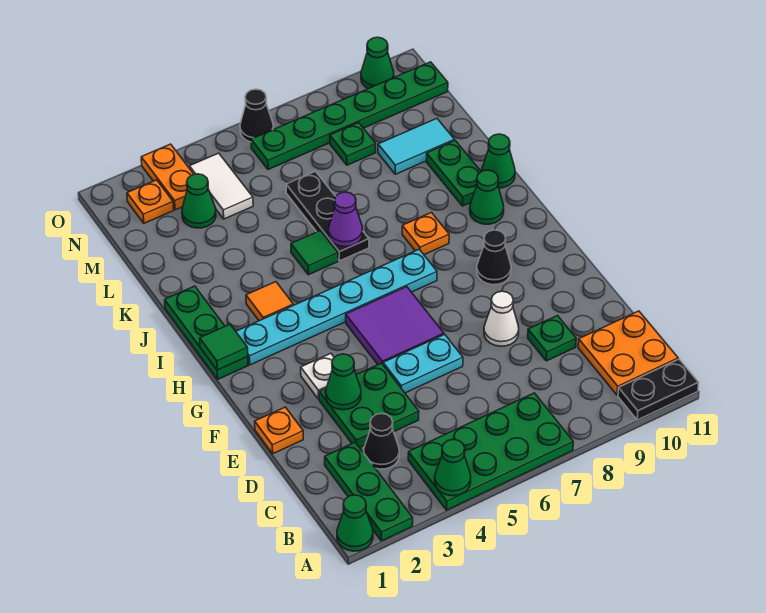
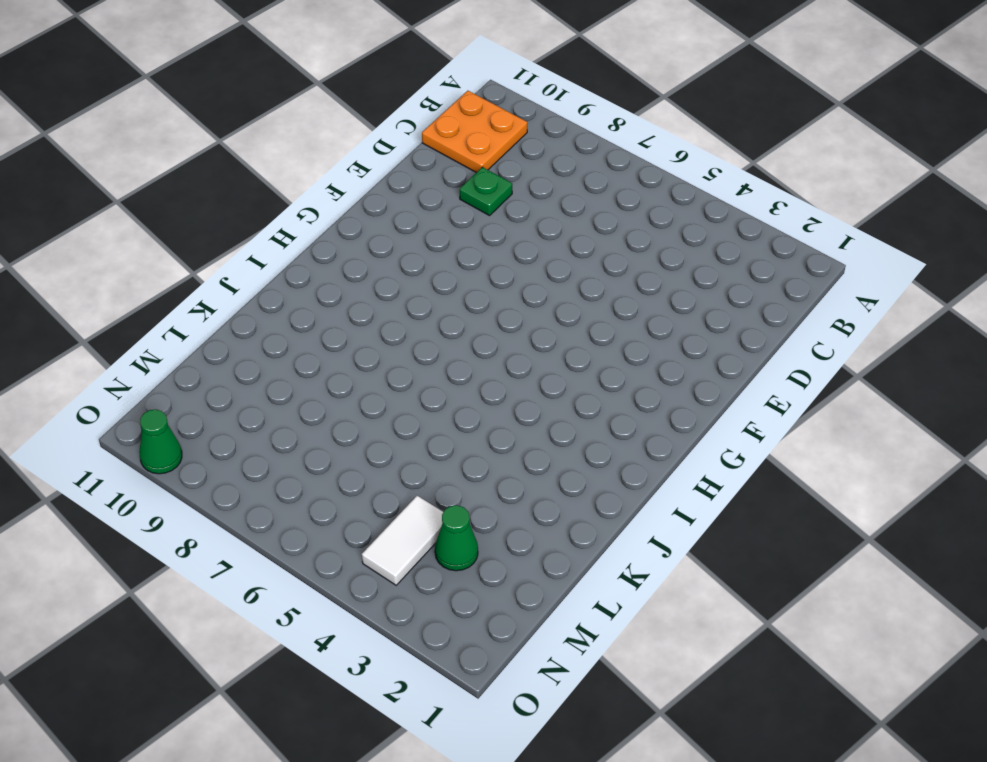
none -> green 1x1 cone [337,495,373,551]
none -> green 1x3 plate [325,442,413,541]
none -> green 2x4 plate [408,393,573,510]
none -> black 1x2 plate [618,359,699,420]

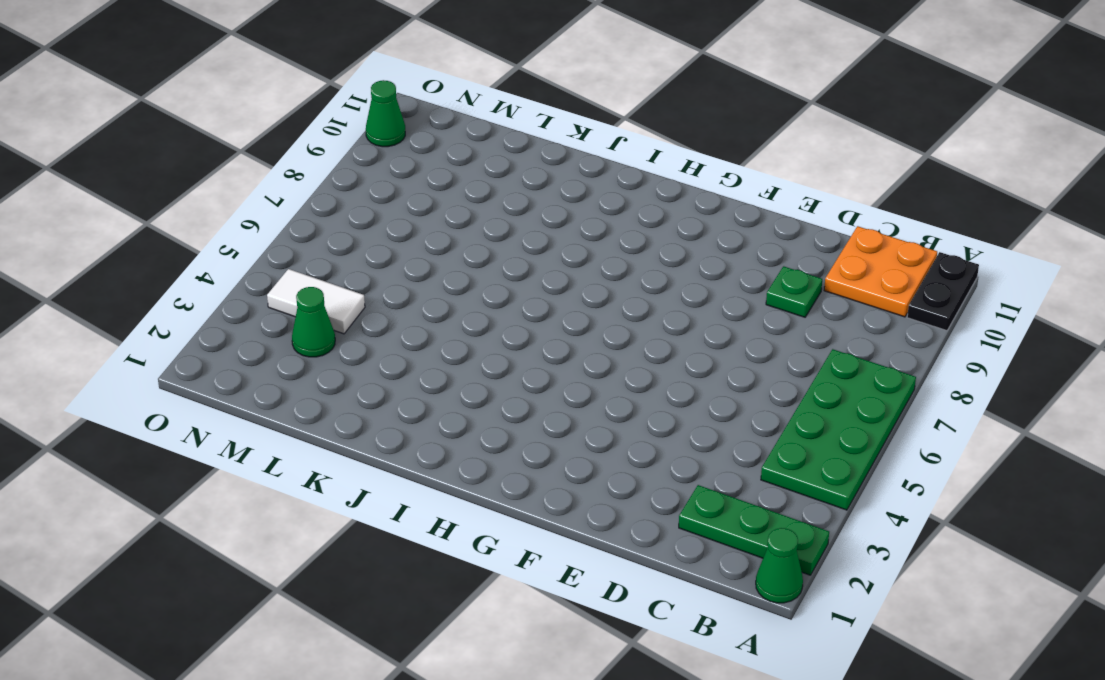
none -> black 1x1 cone [364,413,399,469]
none -> green 2x2 plate [319,363,419,447]
none -> orange 1x1 plate [255,407,303,454]
none -> cyan 1x2 plate [383,334,463,393]

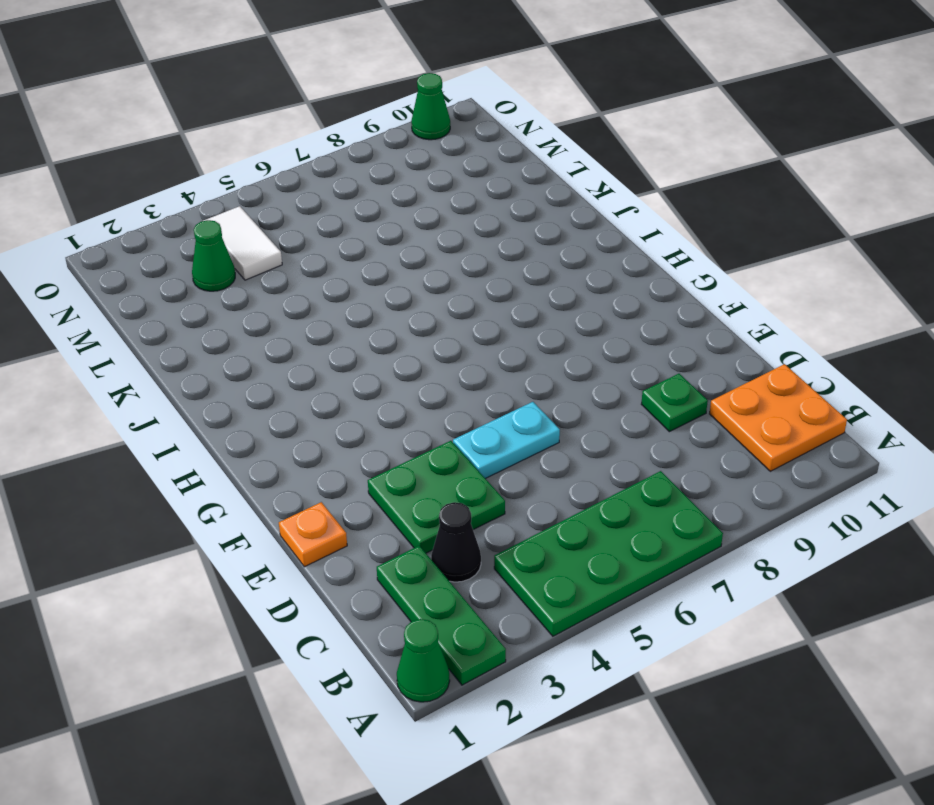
none -> black 1x2 plate [618,359,699,420]
none -> white 1x1 cone [484,291,519,346]
none -> white 1x1 plate [301,353,334,399]
none -> purple 2x2 tile [346,287,444,364]

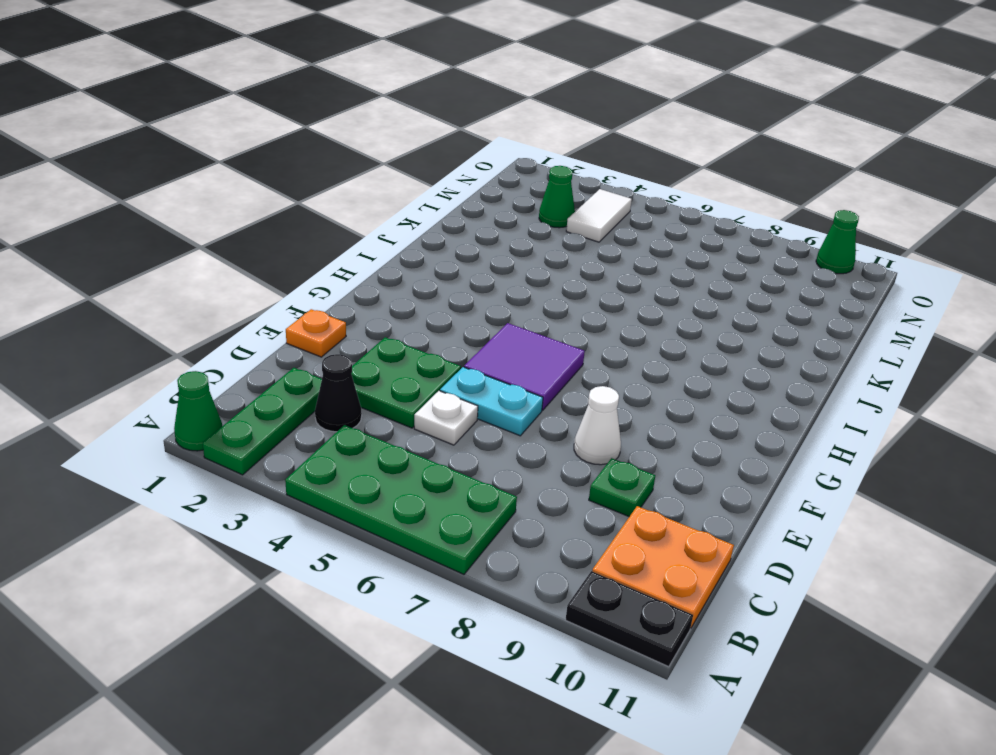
white 1x1 plate [414,391,478,445] -> white 1x1 plate moved to [301,353,334,399]
none -> black 1x1 cone [477,230,511,285]
none -> green 1x3 plate [165,286,248,379]
none -> cyan 1x6 plate [236,249,437,365]
none -> orange 1x1 tile [246,282,293,321]

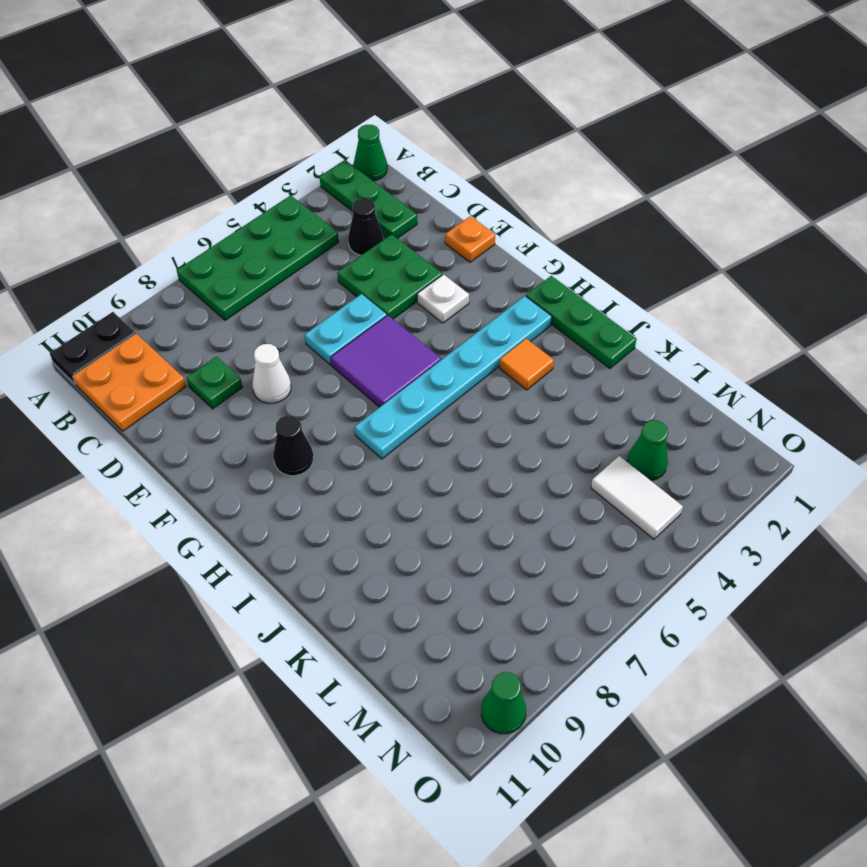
none -> orange 1x1 plate [402,213,449,255]
none -> green 1x1 cone [470,170,504,224]
none -> green 1x1 tile [291,231,338,275]
none -> black 1x3 plate [286,171,369,261]

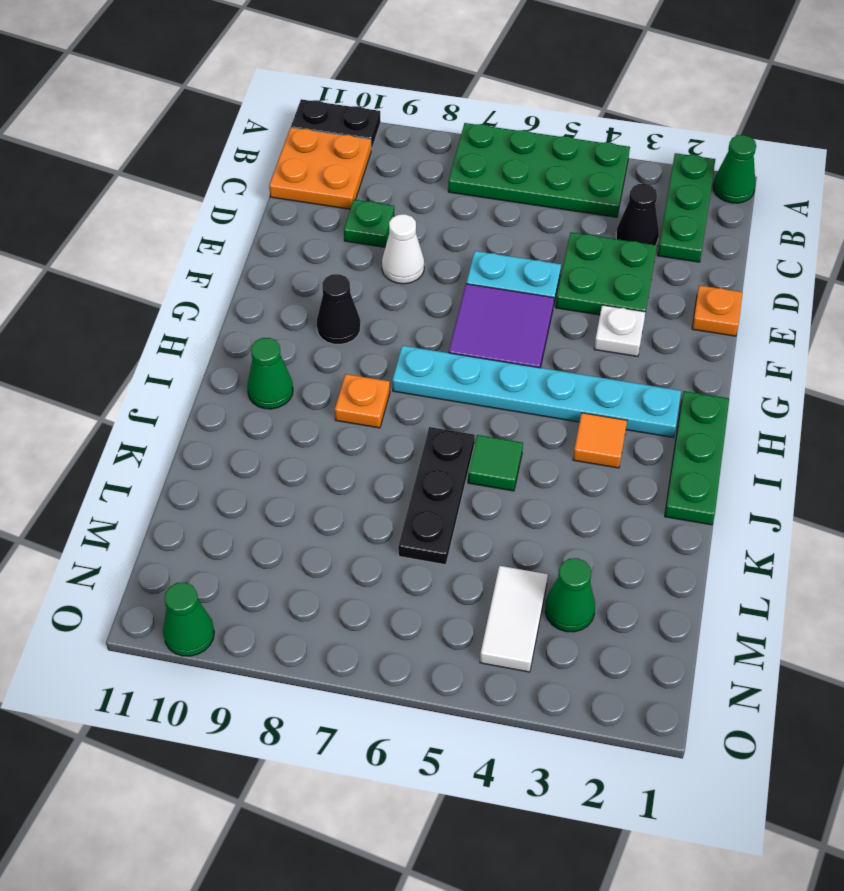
none -> green 1x2 plate [427,141,481,206]
none -> green 1x1 cone [482,134,515,188]
none -> cyan 1x2 tile [378,118,454,174]
none -> green 1x1 plate [330,123,376,165]

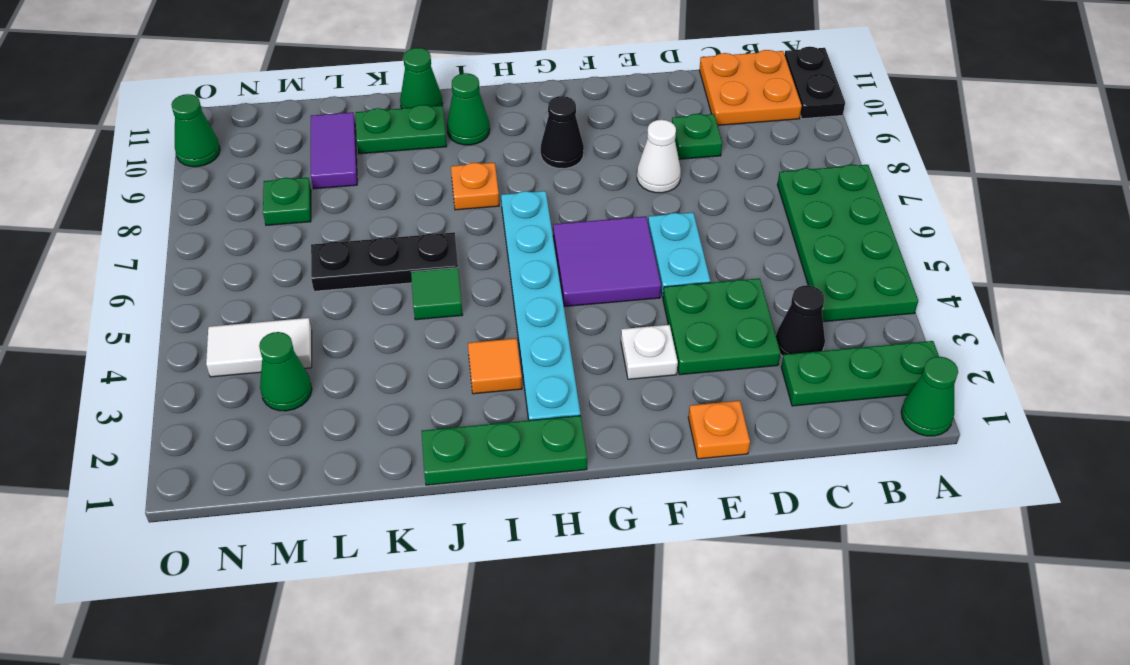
purple 1x2 tile [311,112,357,189] -> cyan 1x2 tile [378,118,454,174]
none -> orange 1x1 plate [127,180,174,223]
none -> orange 1x2 plate [141,144,194,210]
none -> green 1x6 plate [251,62,448,170]
none -> black 1x1 cone [240,89,273,142]

